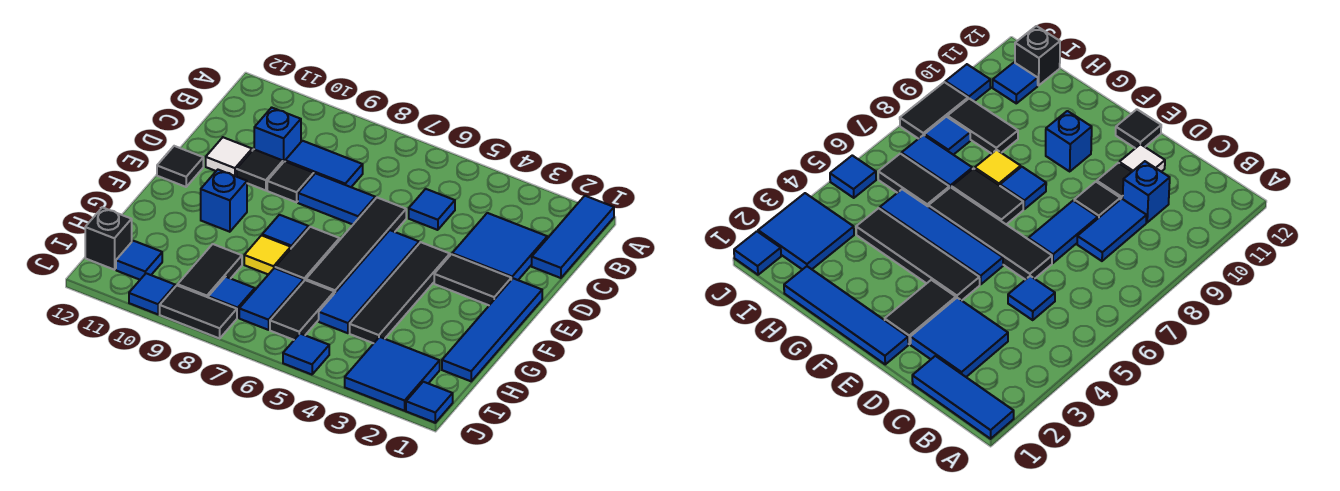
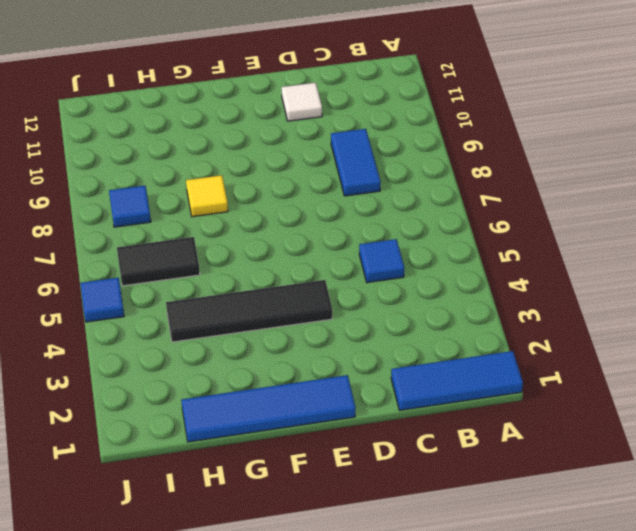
none -> blue 2x2 tile [452,213,547,280]
none -> blue 1x1 brick [254,107,301,162]
none -> black 1x4 tile [306,198,406,294]
none -> blue 1x2 tile [298,173,375,224]

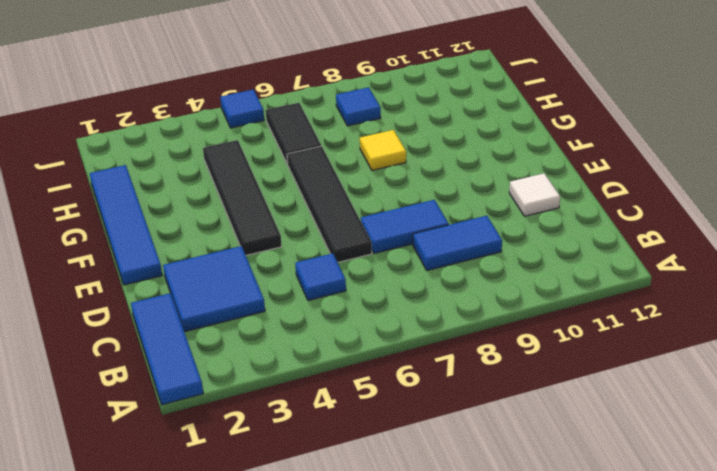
none -> blue 1x1 brick [254,107,301,162]
none -> black 1x1 tile [267,161,314,202]
none -> black 1x1 tile [237,149,283,190]
none -> black 1x2 tile [434,254,511,305]

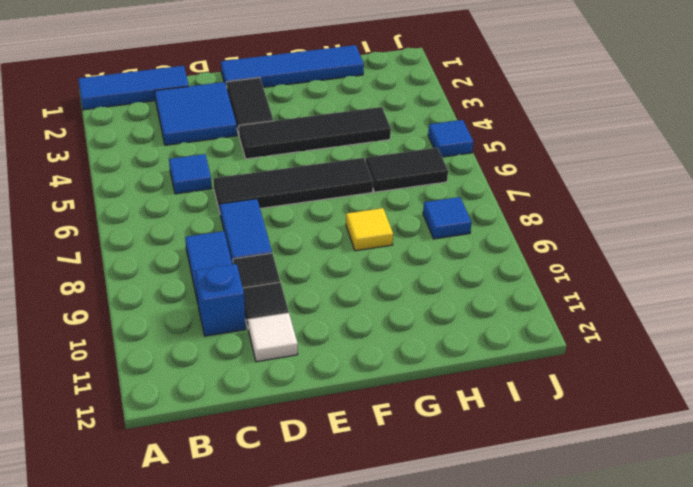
none -> blue 1x4 tile [319,230,419,333]
none -> black 1x1 tile [157,146,203,187]
none -> black 1x2 tile [275,227,339,281]
none -> blue 1x1 tile [262,215,309,248]

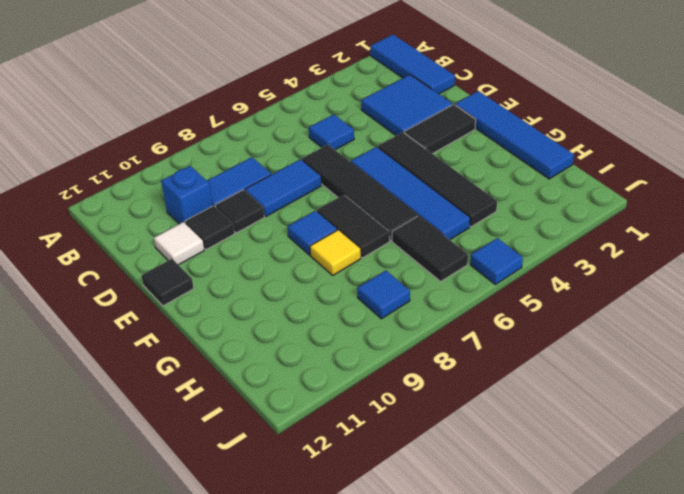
none -> blue 1x1 brick [201,170,247,232]
none -> blue 1x2 tile [239,268,304,330]
none -> black 1x2 tile [178,244,242,297]
none -> blue 2x2 tile [345,337,440,411]

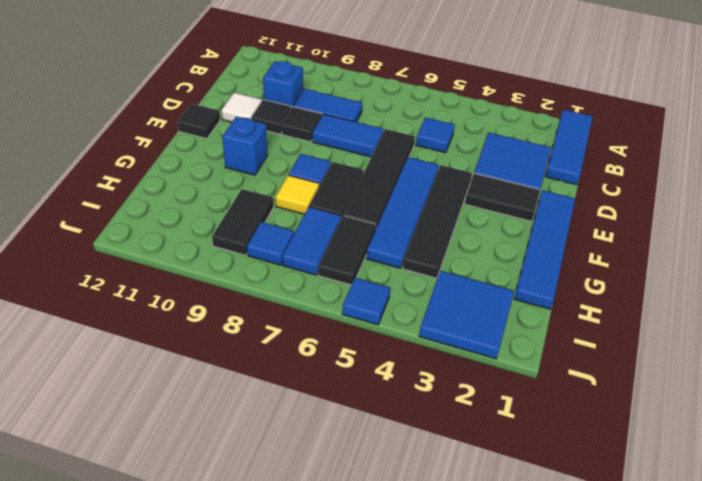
none -> blue 1x1 tile [116,241,162,280]
none -> black 1x1 brick [85,207,132,270]
none -> blue 1x1 tile [406,382,453,423]
none -> black 1x2 tile [160,285,237,338]

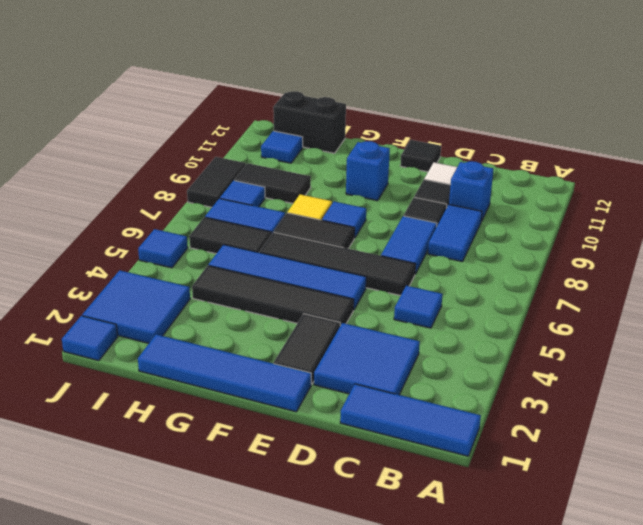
black 1x2 brick [273,91,346,153] -> black 1x1 brick [85,207,132,270]
none -> blue 1x1 tile [129,273,175,314]

